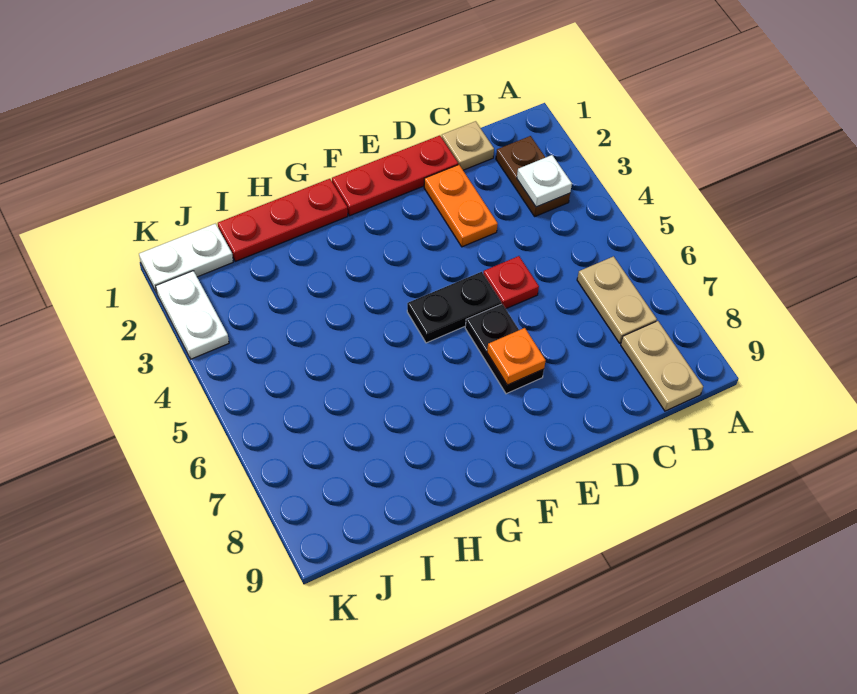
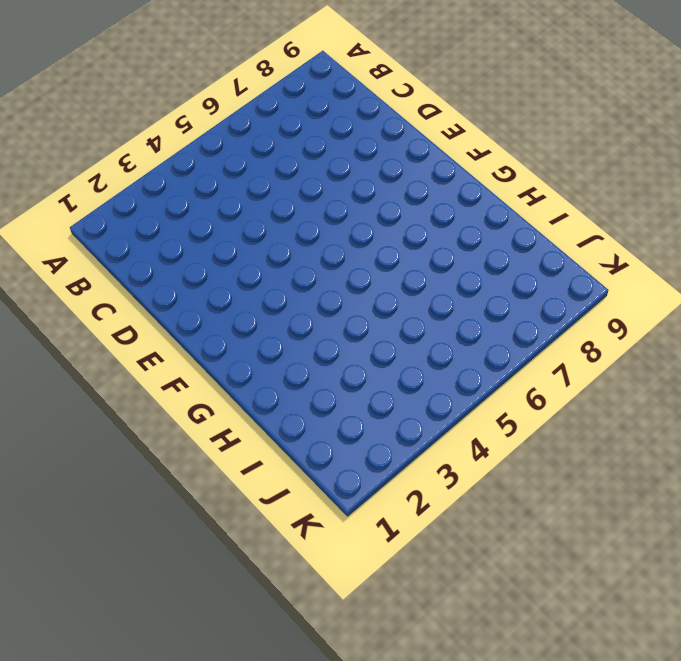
none -> brown 1x2 plate [496,136,570,216]
none -> tan 1x2 plate [577,256,657,343]
none -> tan 1x2 plate [621,321,703,411]

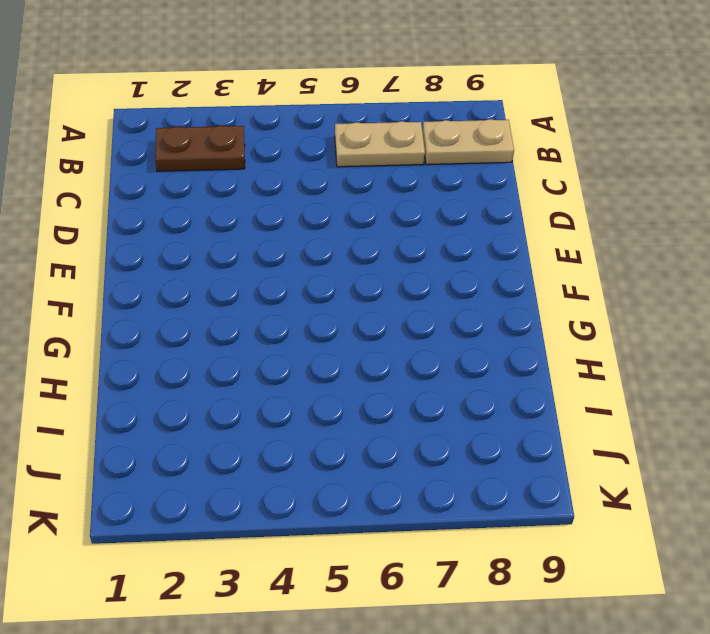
none -> tan 1x1 plate [442,121,494,170]
none -> red 1x3 plate [332,135,458,216]
none -> orange 1x2 plate [424,165,498,247]

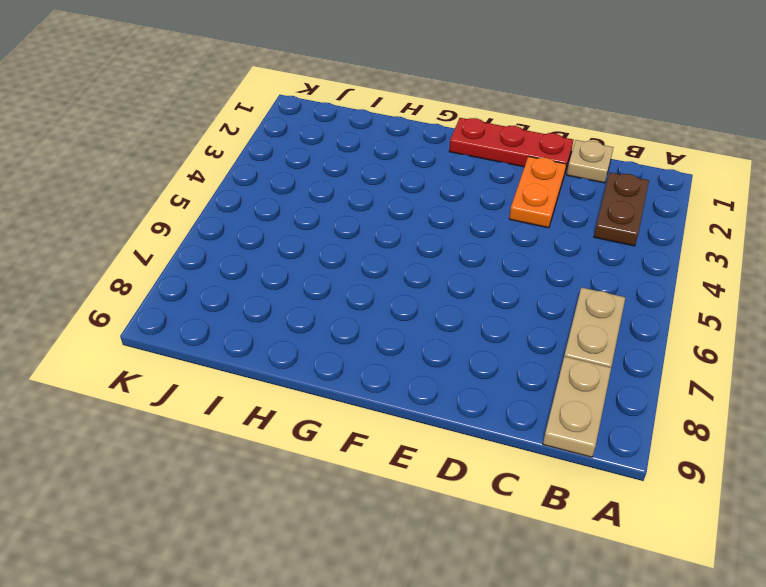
none -> red 1x1 plate [483,256,539,309]
none -> black 1x2 plate [407,272,501,343]
none -> black 1x2 plate [465,304,544,394]

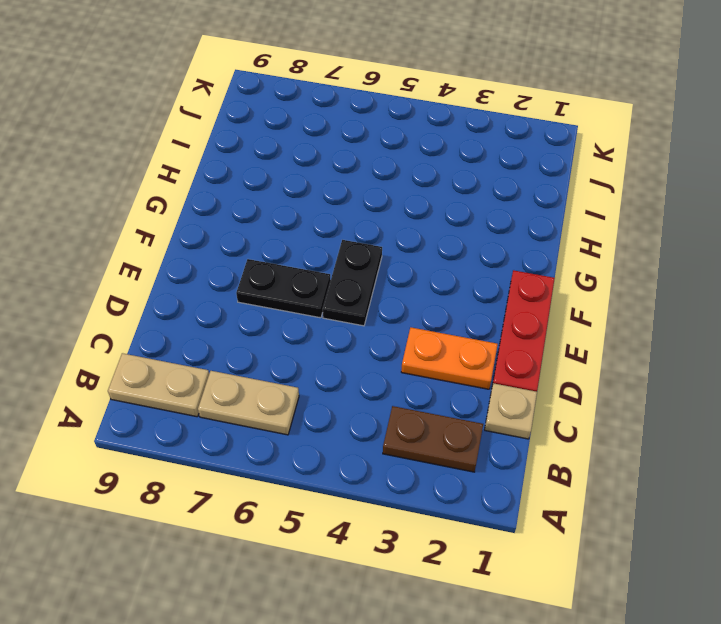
none -> red 1x1 plate [483,256,539,309]
none -> red 1x3 plate [218,179,348,262]
none -> white 1x2 plate [139,224,233,293]

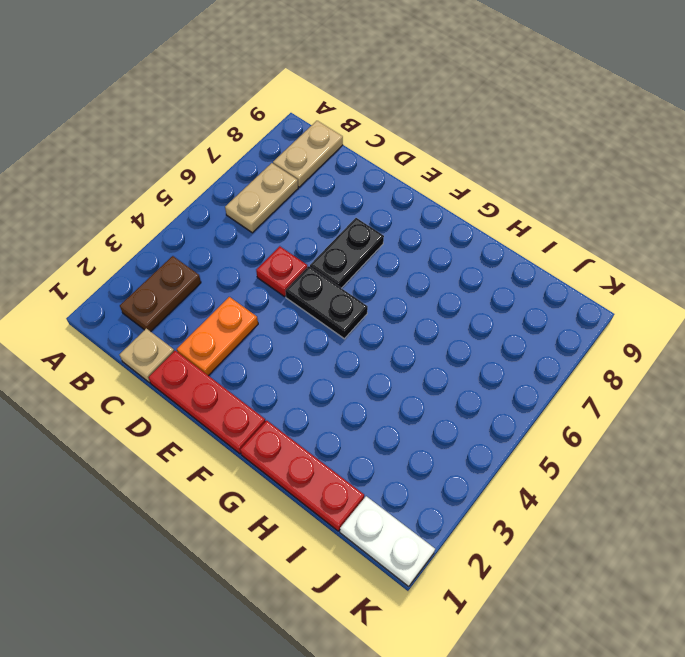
none -> white 1x2 plate [156,271,229,359]
none -> white 1x1 plate [517,155,572,207]
none -> orange 1x1 plate [487,328,546,385]

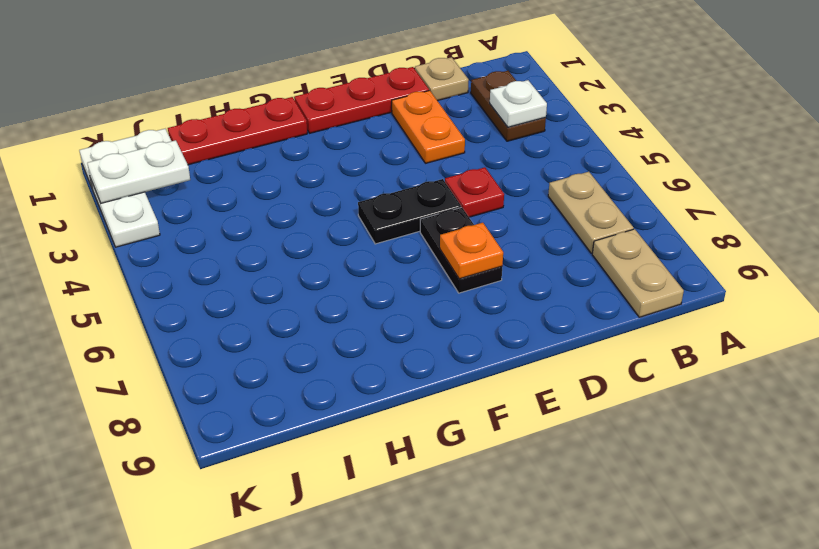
white 1x2 plate [87,140,190,203] -> none

